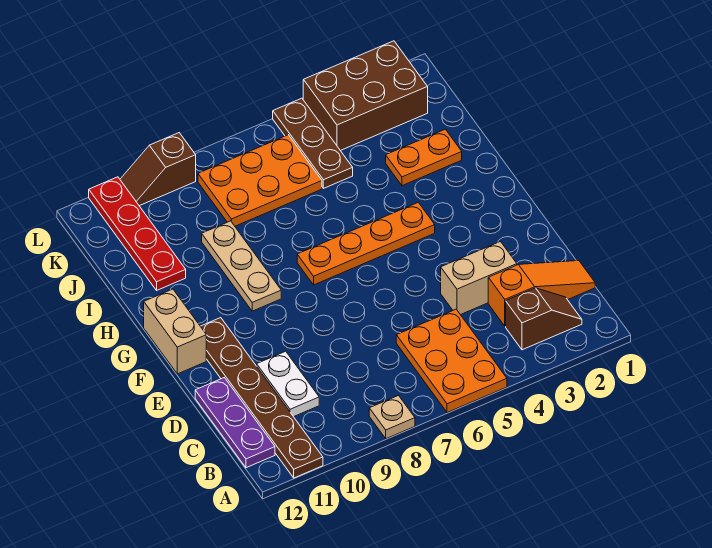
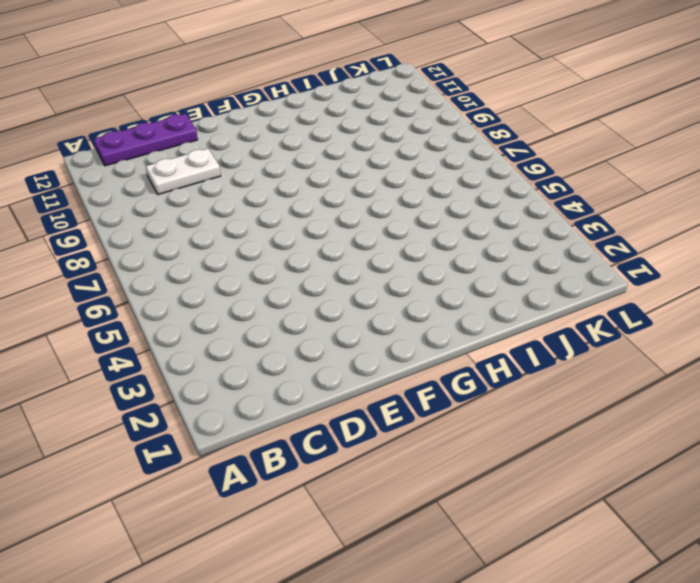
none -> orange 2x3 plate [396,309,507,413]
none -> tan 1x1 plate [369,396,415,439]
none -> brown 1x6 plate [200,318,323,478]

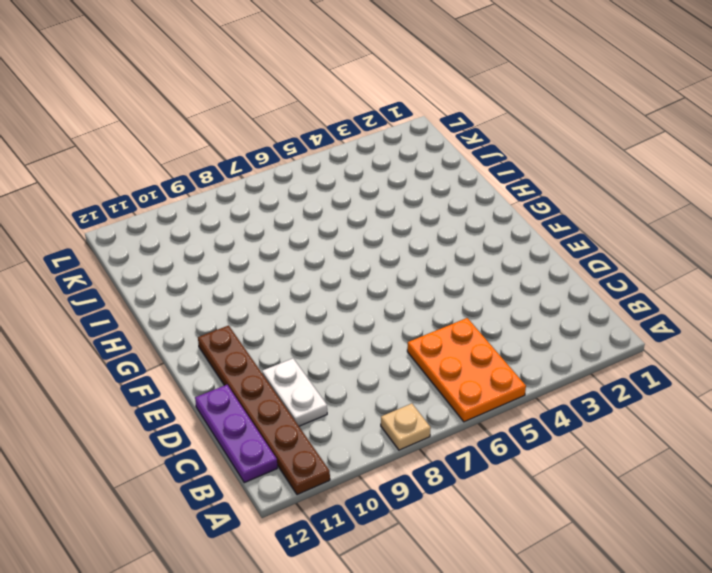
none -> brown 1x2 slope [506,288,582,350]
none -> orange 1x3 slope [488,261,595,326]
none -> tan 1x2 brick [441,242,517,315]

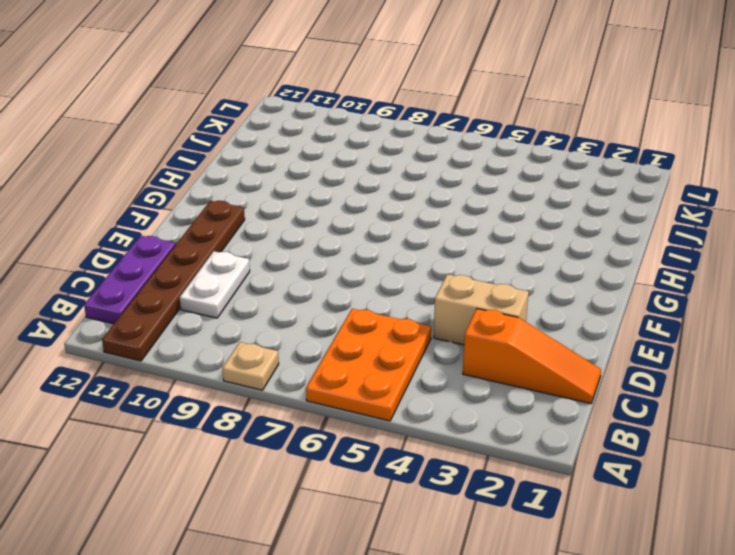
none -> brown 1x2 slope [506,288,582,350]
none -> tan 1x2 brick [144,289,206,374]
none -> orange 1x4 plate [297,202,435,285]

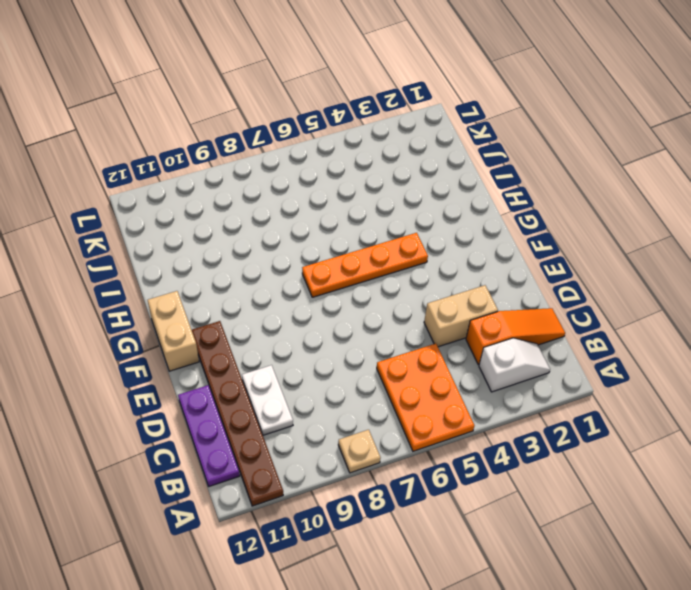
white 1x2 slope [479,338,550,392] -> brown 1x2 slope [506,288,582,350]
none -> tan 1x3 plate [202,221,281,311]
none -> orange 1x2 plate [386,129,462,186]
none -> red 1x4 plate [89,177,186,290]

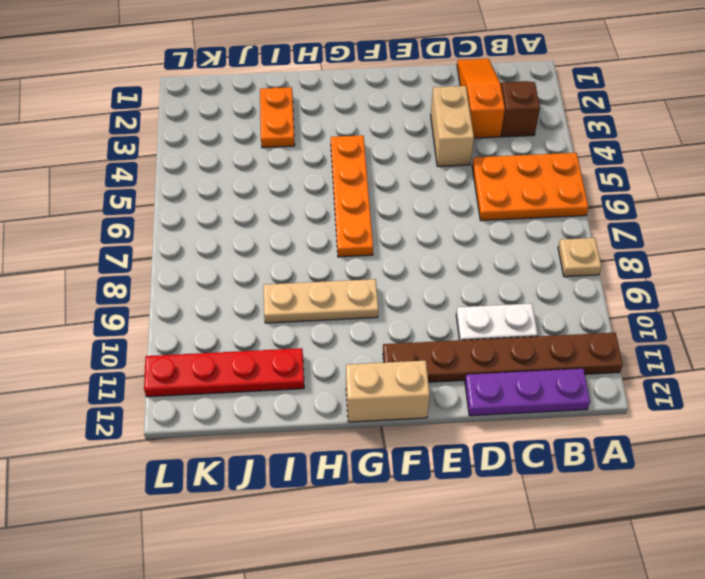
none -> brown 1x3 plate [273,98,353,188]
none -> orange 2x3 plate [198,135,322,226]
none -> brown 2x3 brick [303,41,428,151]

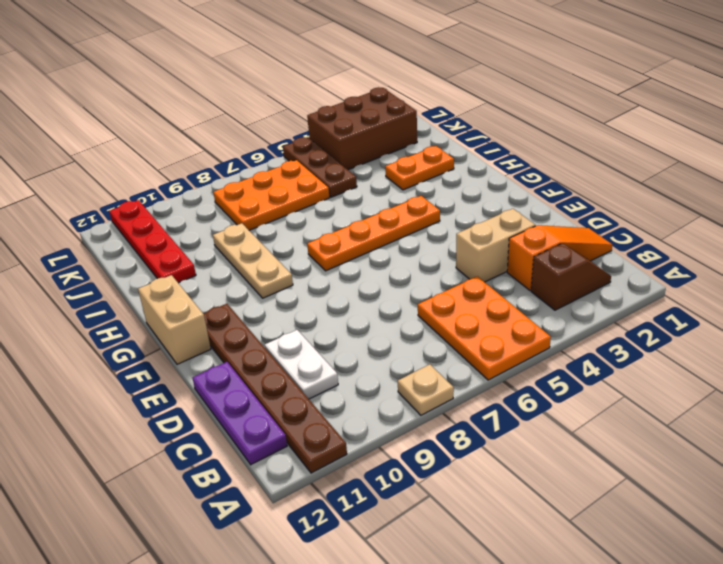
none -> brown 1x2 slope [120,133,196,206]

